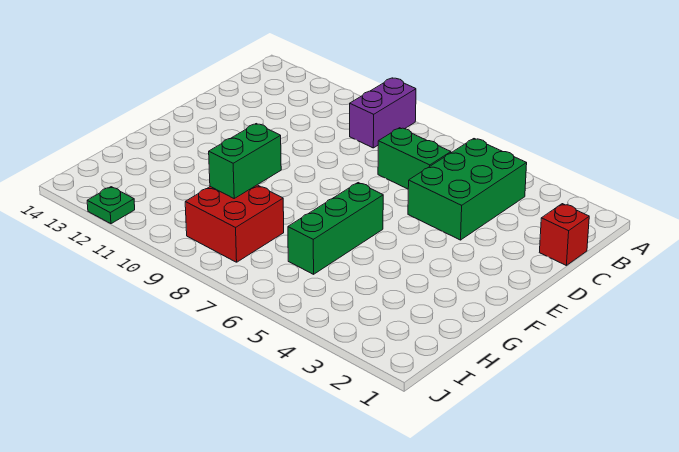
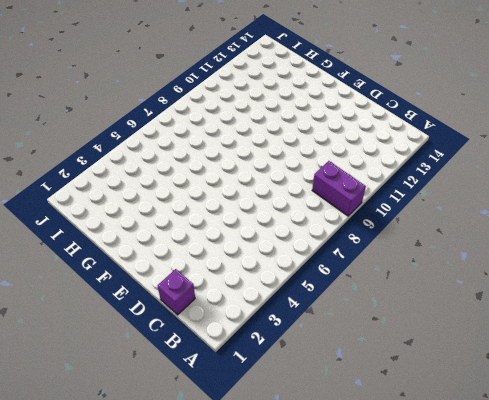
purple 1x1 brick [158,269,195,315] -> red 1x1 brick [539,204,589,265]
none -> green 2x3 brick [408,139,527,240]
none -> green 1x2 brick [378,128,451,189]

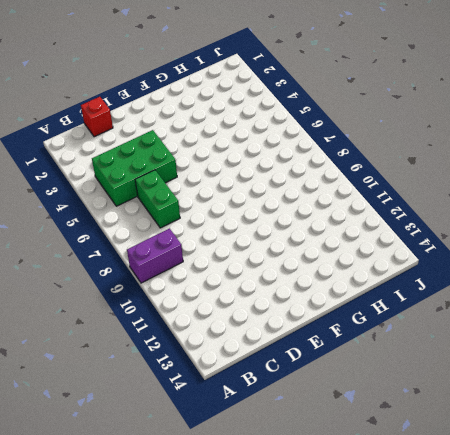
none -> green 1x3 brick [288,183,383,274]
none -> red 2x2 brick [185,185,284,262]

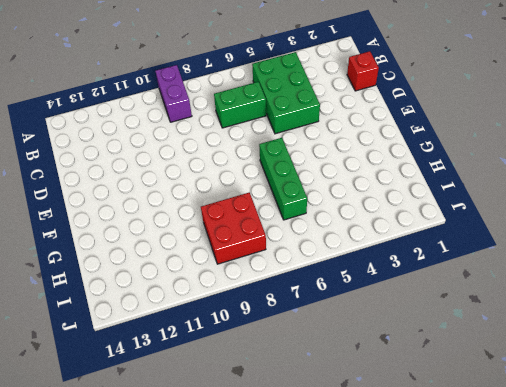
none -> green 1x1 plate [87,187,135,224]
none -> green 1x2 brick [209,124,281,198]

